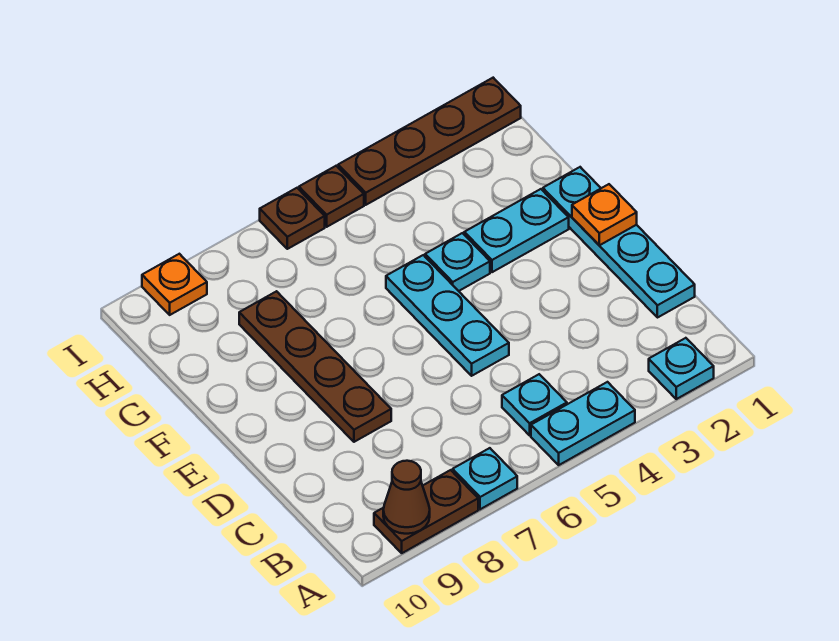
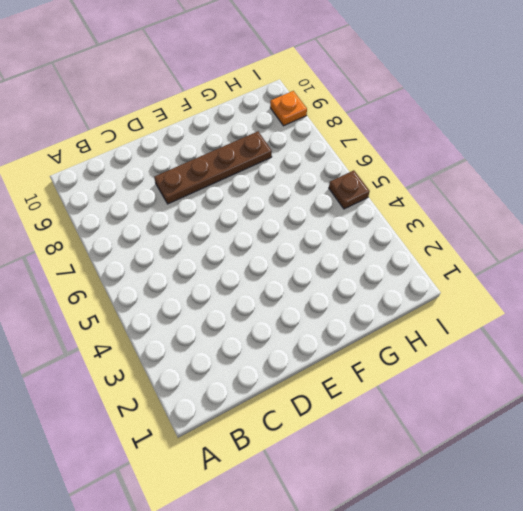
none -> cyan 1x1 plate [649,338,714,399]
none -> cyan 1x2 plate [531,382,635,465]
none -> cyan 1x1 plate [453,448,517,509]

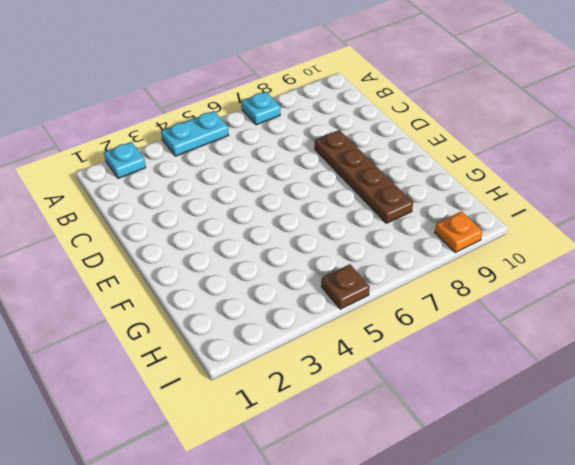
none -> brown 1x2 plate [374,470,478,553]
none -> cyan 1x1 plate [502,374,567,435]
none -> cyan 1x4 plate [543,167,695,318]

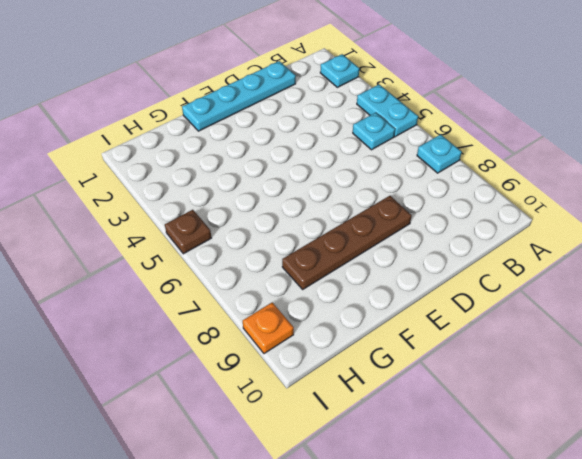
none -> brown 1x2 plate [374,470,478,553]
none -> cyan 1x3 plate [386,255,509,376]
none -> cyan 1x2 plate [464,189,569,272]

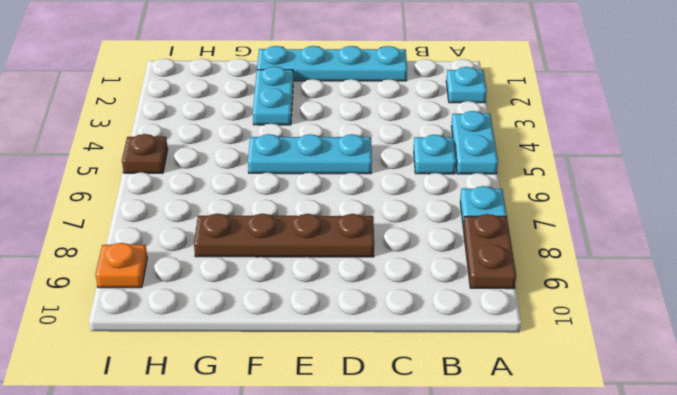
none -> cyan 1x1 plate [425,233,490,291]
none -> brown 1x4 plate [338,78,521,205]
none -> brown 1x1 plate [260,188,325,249]

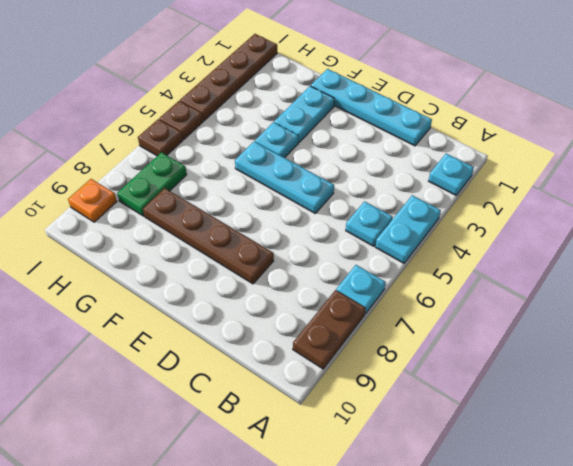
green 1x2 plate [117,152,187,216] -> none
none -> brown 1x1 cone [383,461,430,534]
none -> orange 1x1 plate [572,184,637,245]

